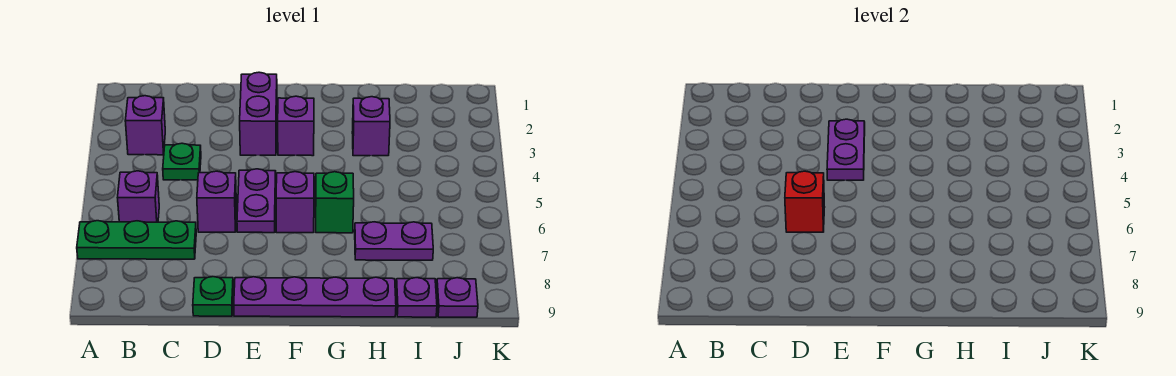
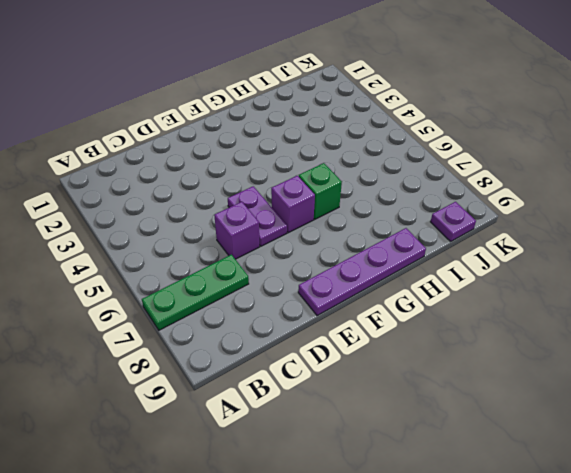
none -> purple 1x1 brick [125,96,165,155]
none -> purple 1x1 brick [118,171,159,222]
none -> green 1x1 plate [163,143,201,180]

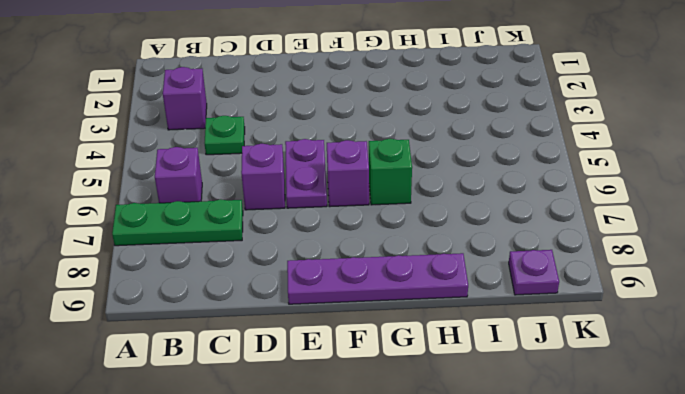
none -> green 1x1 plate [193,277,233,316]
none -> purple 1x2 brick [240,72,277,155]
none -> purple 1x1 brick [278,96,314,156]

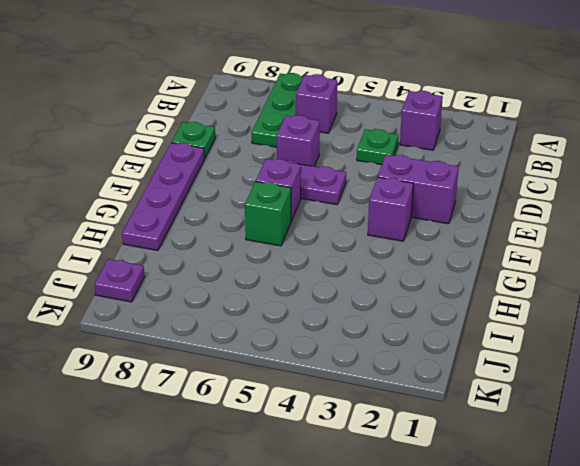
none -> purple 1x1 brick [352,97,390,156]
none -> purple 1x2 plate [355,222,433,260]
none -> purple 1x1 plate [396,278,437,317]

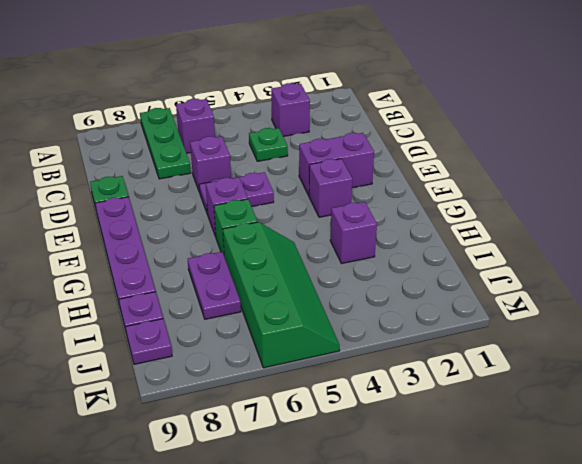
green 2x4 slope [223,222,340,368] -> none
none -> red 1x1 brick [785,171,825,232]
none -> purple 1x2 plate [827,119,865,180]

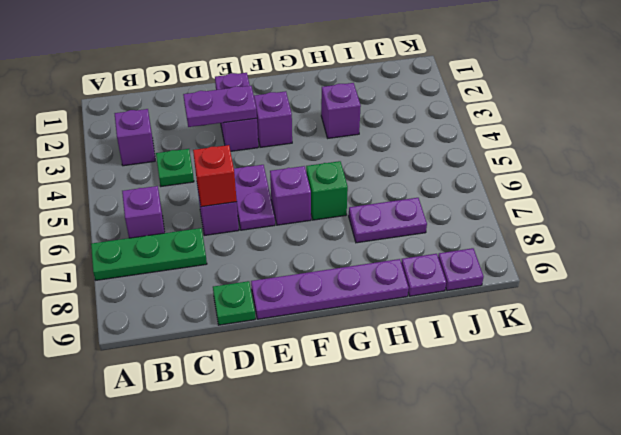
purple 1x2 plate [183,86,257,127] -> purple 1x2 plate turned to [827,119,865,180]

